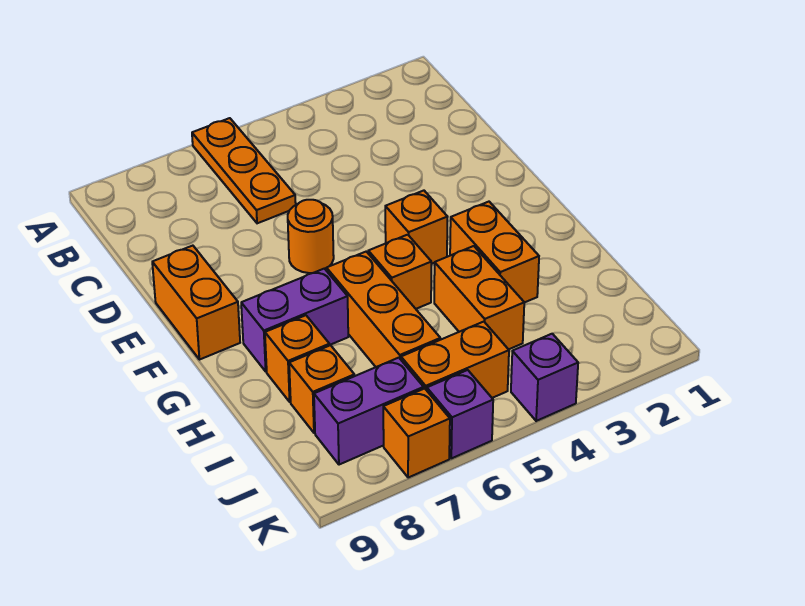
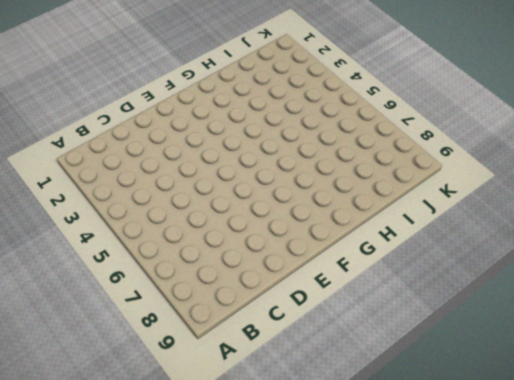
none -> orange 1x3 plate [192,118,296,223]
none -> orange 1x1 round brick [288,200,334,273]
none -> orange 1x2 brick [152,246,240,360]

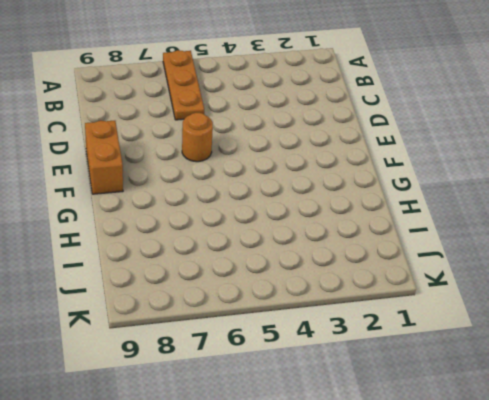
none -> orange 1x1 brick [385,191,447,264]
none -> orange 1x2 brick [450,202,539,303]
none -> orange 1x1 brick [368,235,431,309]

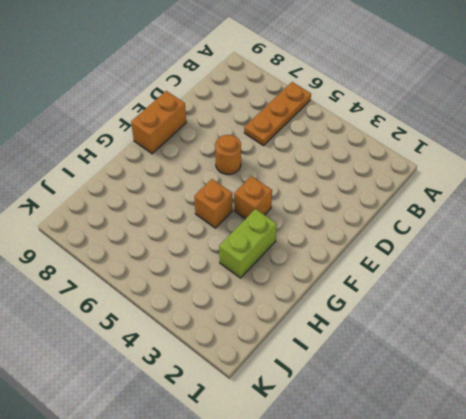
lime 1x2 brick [219,209,277,278] -> orange 1x2 brick [450,202,539,303]
none -> orange 1x3 brick [326,252,440,367]
none -> purple 1x2 brick [241,269,348,372]
none -> orange 1x2 brick [434,246,524,349]

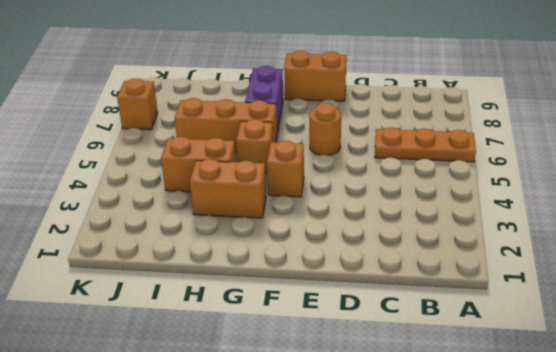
none -> orange 1x1 brick [265,315,329,402]
none -> orange 1x1 brick [289,345,354,433]
none -> orange 1x2 brick [401,322,509,398]

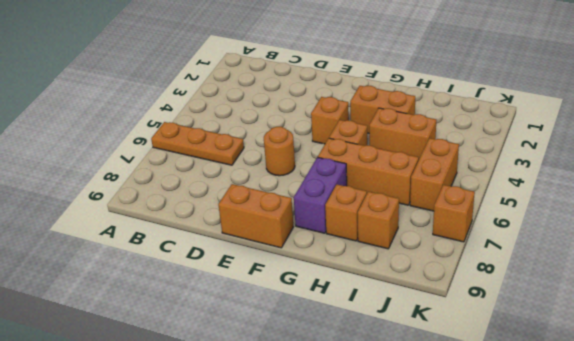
none -> purple 1x2 brick [314,358,424,465]
none -> purple 1x1 brick [511,334,578,421]
none -> purple 1x1 brick [427,370,493,458]

